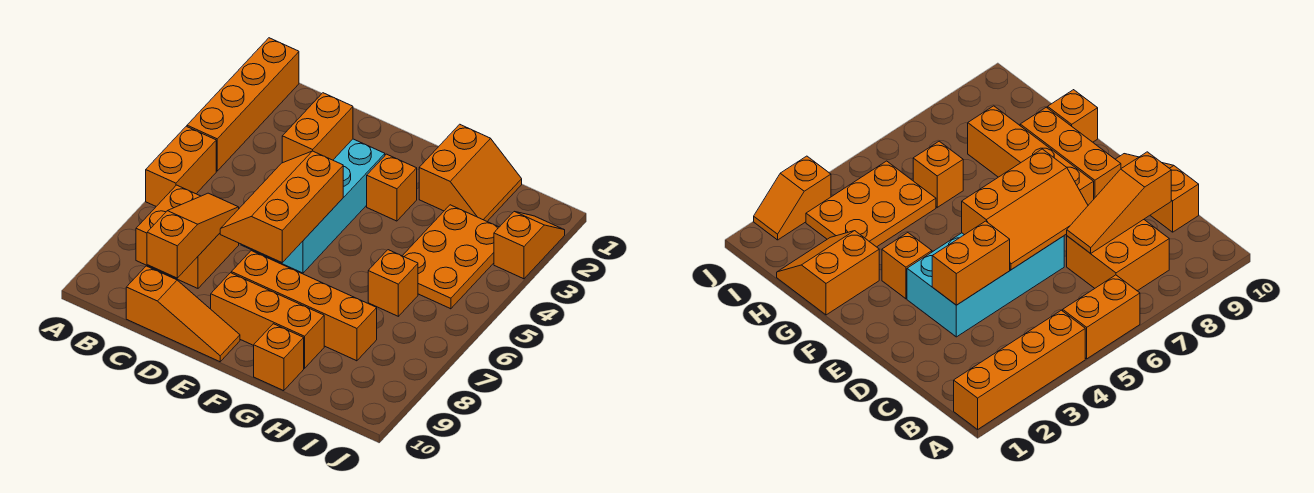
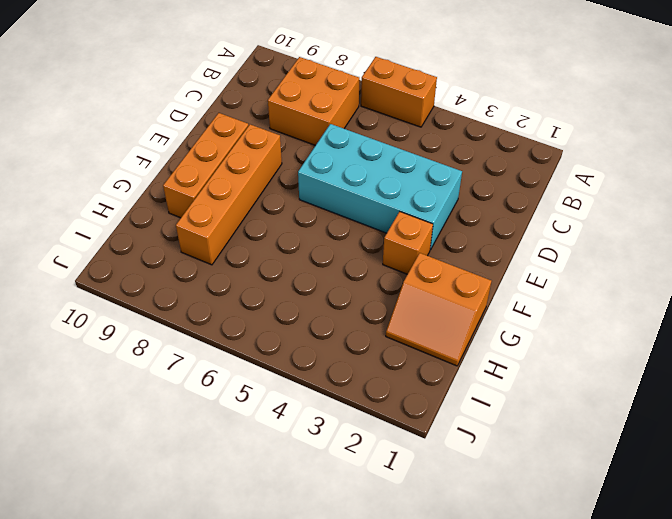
none -> orange 1x4 brick [187,38,299,171]
none -> orange 1x3 slope [126,266,240,362]
none -> orange 1x1 brick [254,324,304,391]

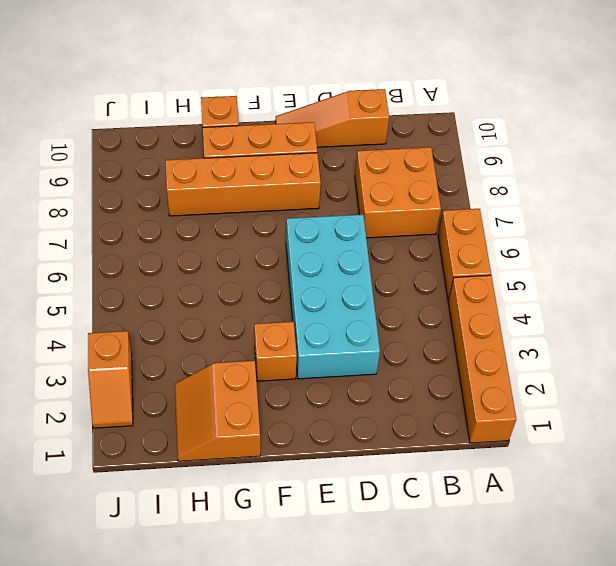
none -> orange 2x3 plate [403,205,499,309]
none -> orange 1x1 brick [368,250,418,316]
none -> orange 1x3 slope [147,193,239,278]

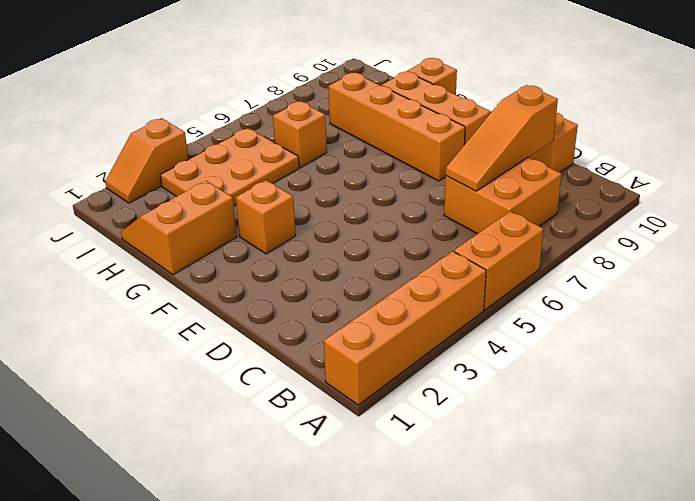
none -> cyan 2x4 brick [241,139,385,273]
none -> orange 1x2 brick [282,93,353,163]
none -> orange 2x3 slope [220,151,343,262]

